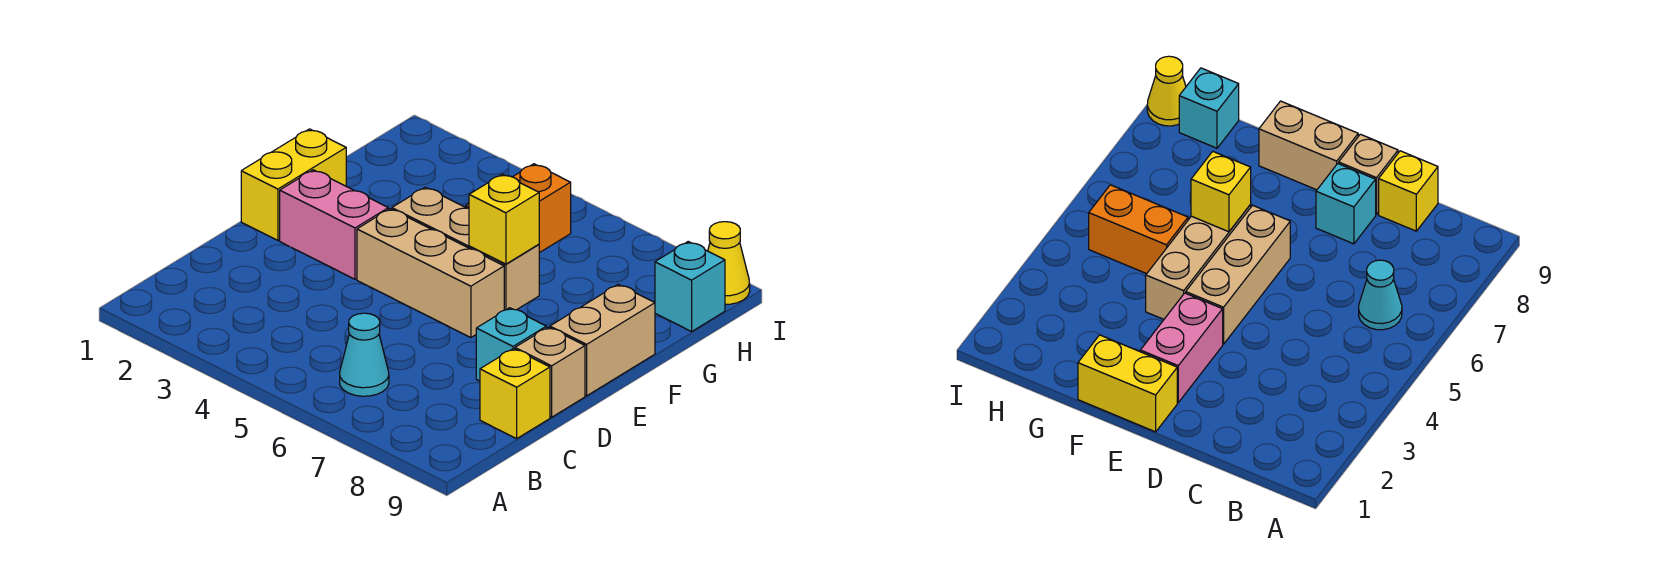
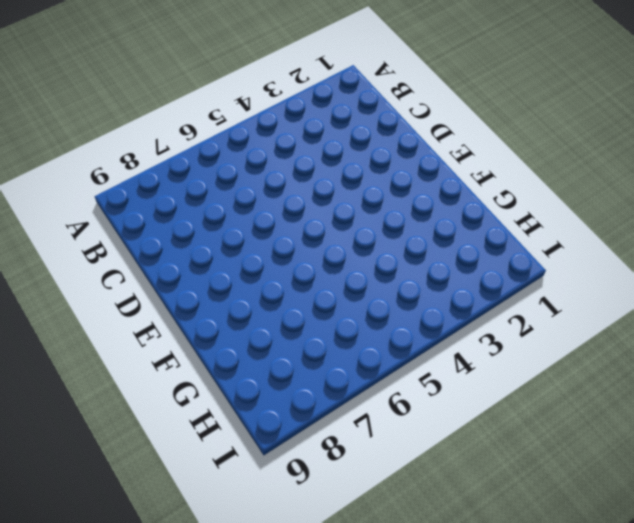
none -> cyan 1x1 cone [340,313,389,396]
none -> yellow 1x1 brick [480,349,550,439]
none -> cyan 1x1 brick [476,308,546,381]

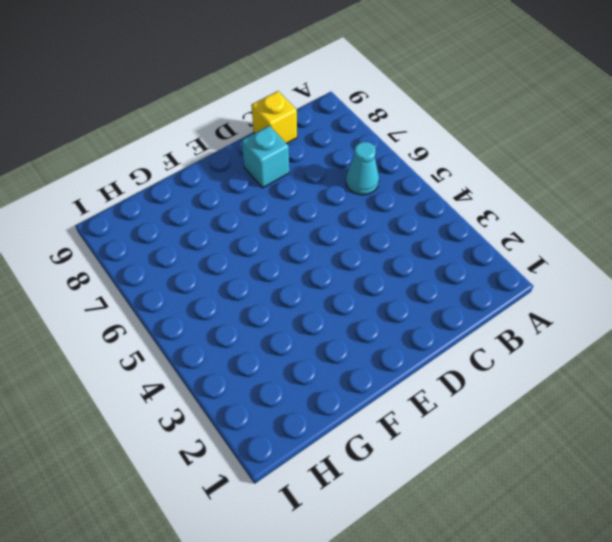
none -> tan 1x1 brick [515,327,585,417]
none -> yellow 1x2 brick [241,129,346,240]
none -> pink 1x2 brick [280,170,388,279]

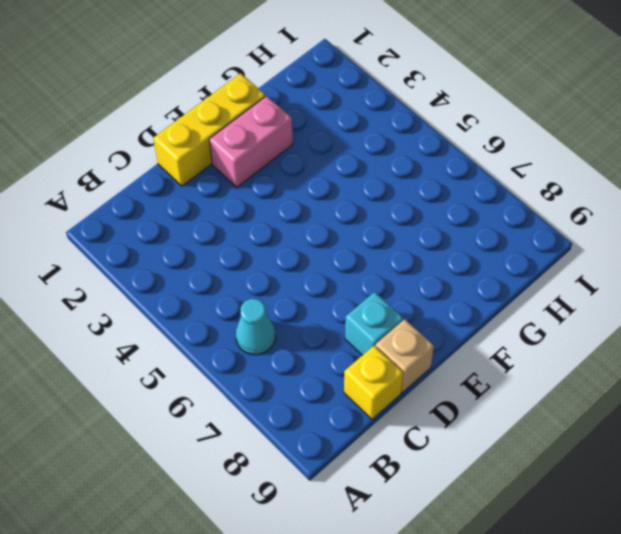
yellow 1x3 brick [153,73,265,186] -> yellow 1x2 brick [241,129,346,240]
pink 1x2 brick [209,96,293,187] -> pink 1x2 brick turned to [280,170,388,279]
none -> tan 1x3 brick [357,209,504,338]
none -> tan 1x2 brick [550,284,655,396]
none -> tan 1x3 brick [392,187,539,310]

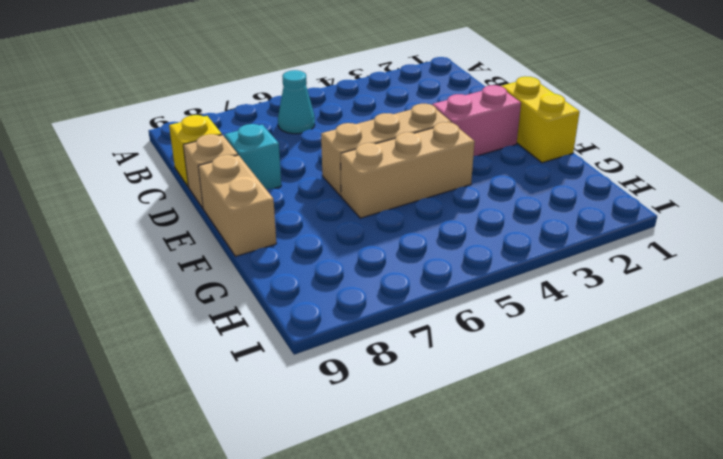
none -> orange 1x2 brick [466,164,571,253]
none -> cyan 1x1 brick [655,242,725,332]
none -> yellow 1x1 cone [708,222,750,304]

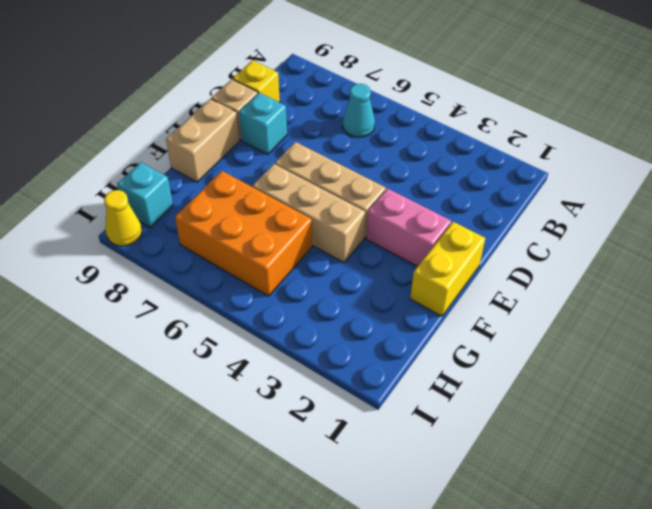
orange 2x3 brick [175,171,312,296] -> orange 1x2 brick [466,164,571,253]
none -> yellow 1x1 brick [469,174,539,264]

